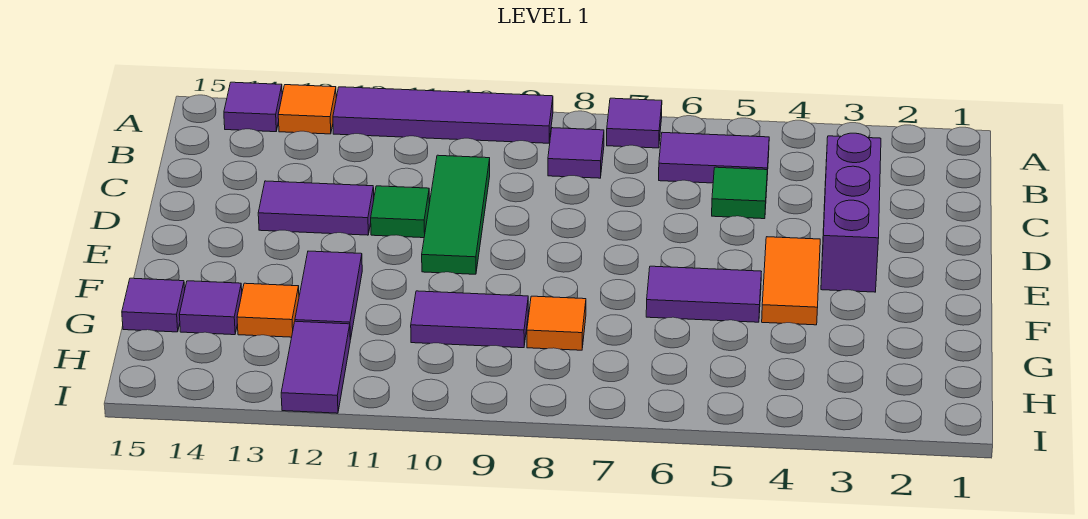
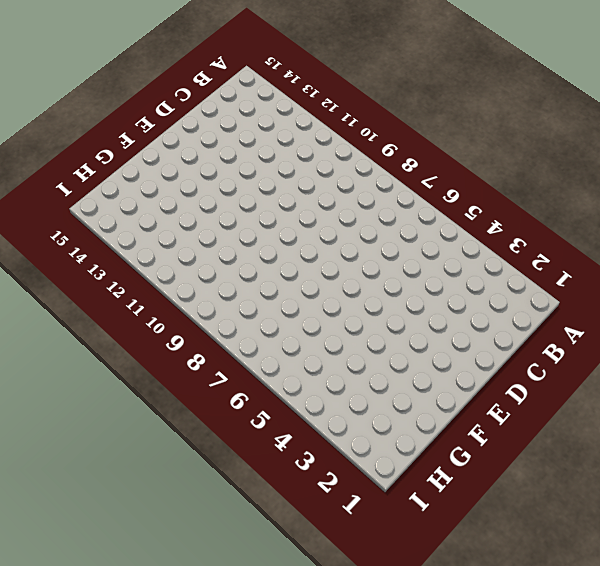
none -> purple 1x1 tile [607,98,662,148]
none -> purple 1x4 tile [333,87,553,143]
none -> orange 1x1 tile [278,85,336,134]

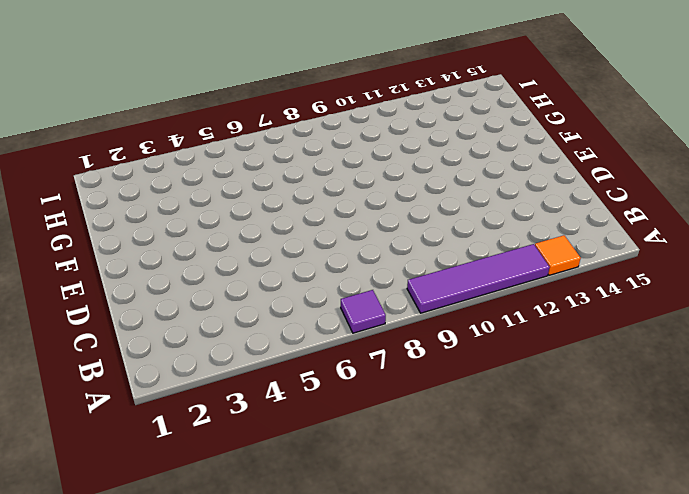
none -> purple 1x1 tile [224,82,282,132]
none -> purple 1x2 tile [659,132,769,183]
none -> purple 1x1 tile [548,128,604,178]

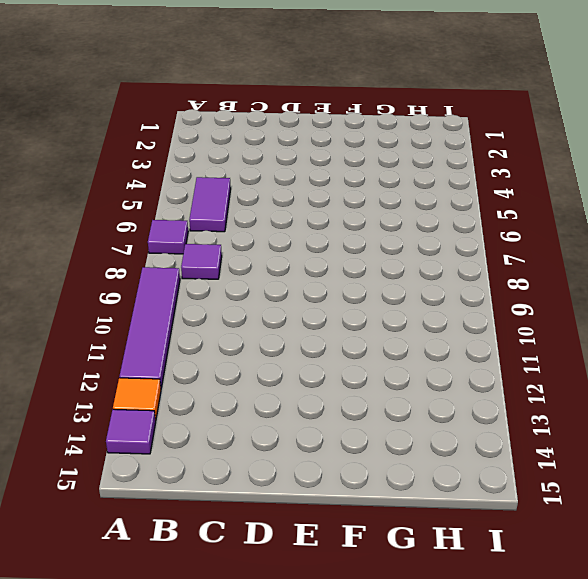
none -> purple 1x3 brick [821,133,881,292]
none -> green 1x1 tile [712,167,767,219]
none -> green 1x3 tile [422,155,490,274]

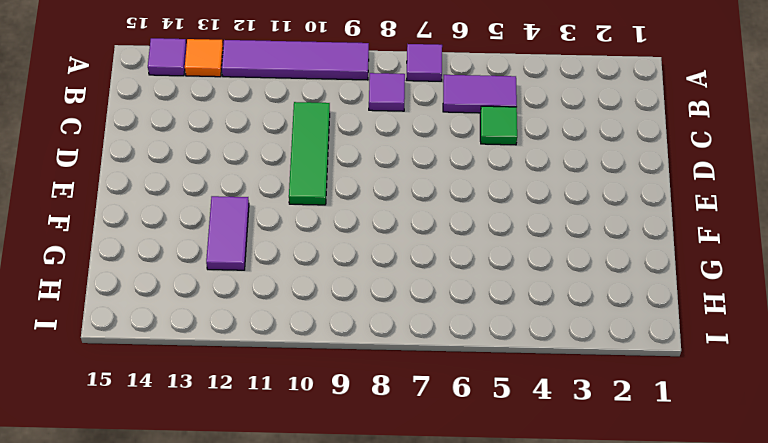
none -> purple 1x3 brick [821,133,881,292]
none -> green 1x1 tile [371,186,430,238]
none -> purple 1x2 tile [258,181,374,235]

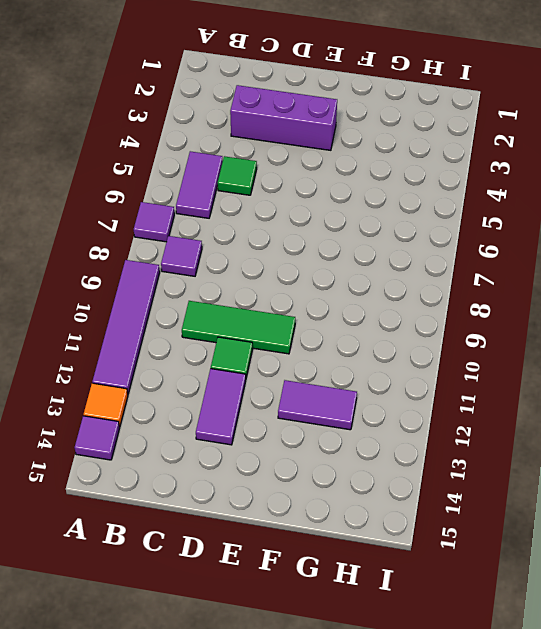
none -> orange 1x2 tile [762,237,820,325]
none -> purple 1x2 tile [646,266,761,322]
none -> orange 1x1 tile [527,296,586,350]

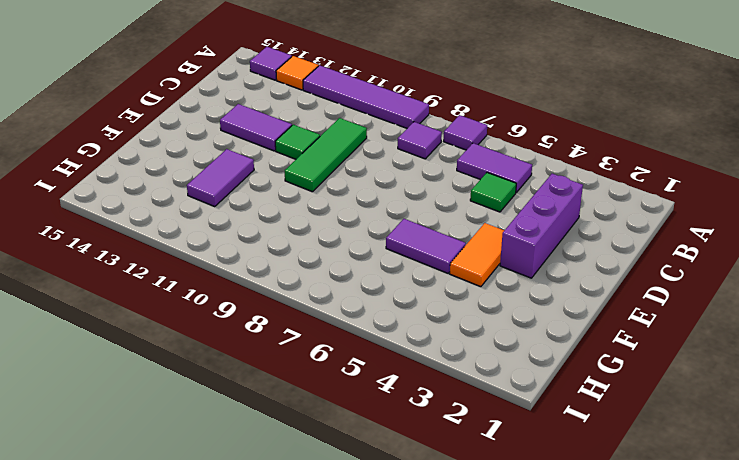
none -> orange 1x1 tile [527,296,586,350]
none -> purple 1x2 tile [411,291,528,348]
none -> orange 1x1 tile [237,283,299,337]

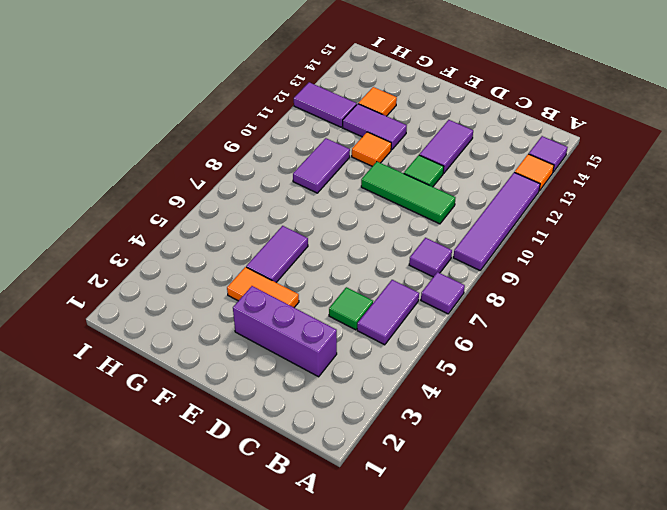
orange 1x1 tile [352,132,391,166] -> orange 1x1 tile moved to [527,296,586,350]
none -> purple 1x1 tile [179,281,242,335]
none -> purple 1x1 tile [122,278,185,332]

